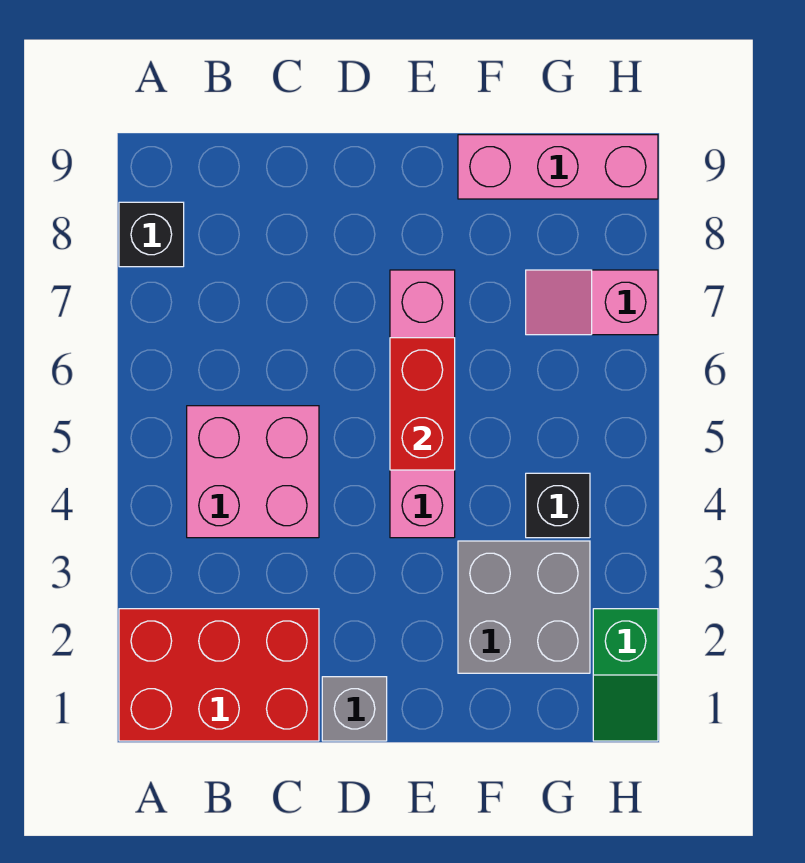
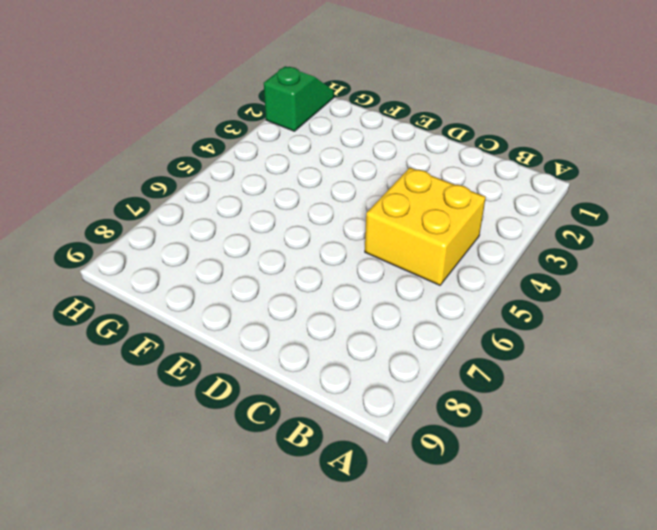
yellow 2x2 brick [365,168,486,285] -> pink 2x2 brick [187,406,319,538]
none -> red 2x3 brick [119,609,319,741]
none -> black 1x1 brick [119,202,184,267]

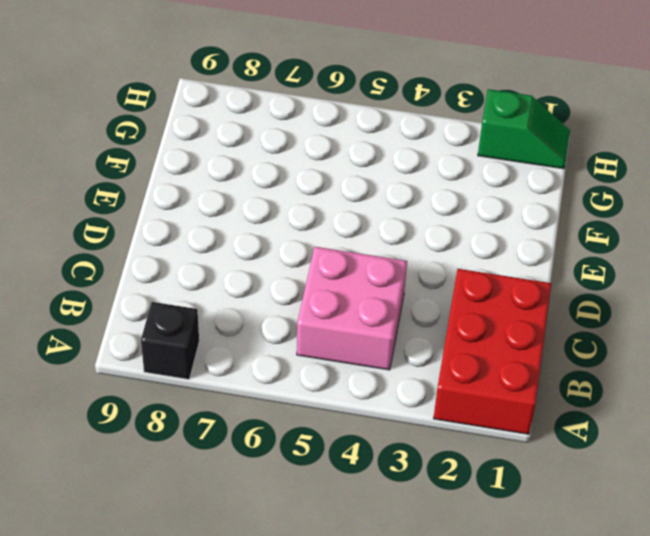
none -> grey 1x1 brick [322,677,387,741]
none -> pink 1x4 brick [390,270,455,538]

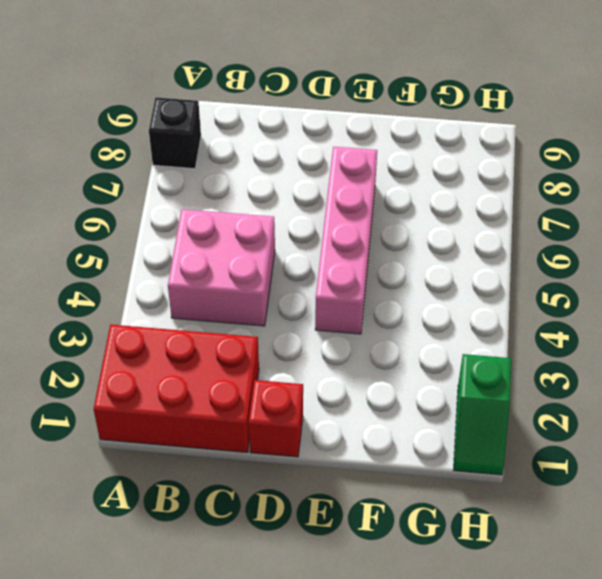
red 1x1 brick [249,380,303,457] -> grey 1x1 brick [322,677,387,741]
none -> grey 2x2 brick [458,541,590,673]
none -> pink 1x3 brick [458,135,658,199]

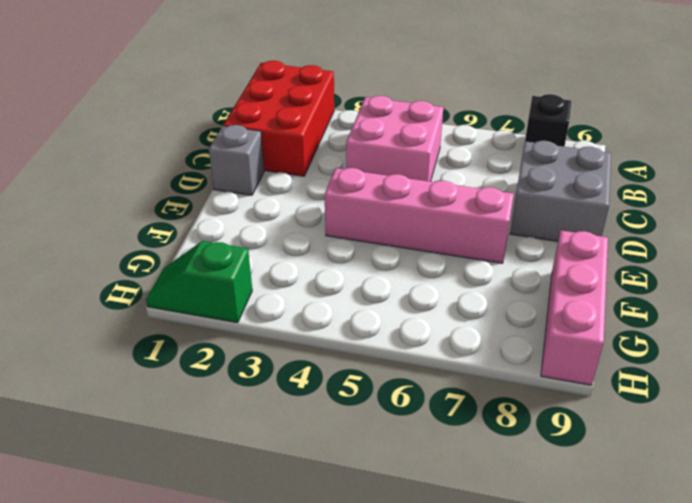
grey 2x2 brick [510,141,611,241] -> grey 2x2 brick moved to [458,541,590,673]
none -> black 1x1 brick [526,473,590,538]
none -> pink 1x2 slope [526,270,658,335]

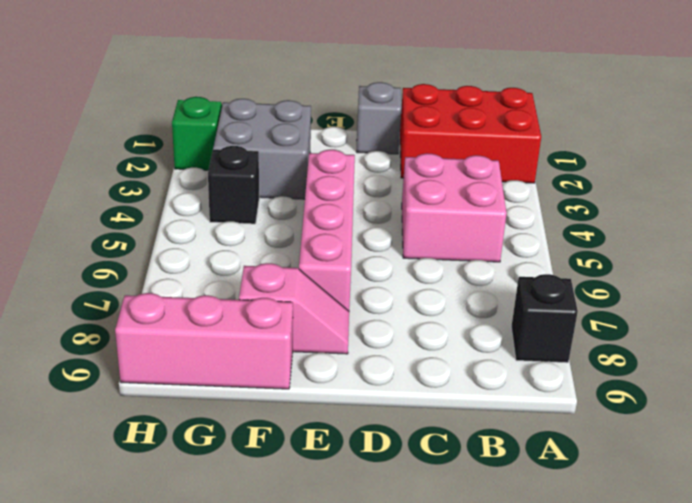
pink 1x2 slope [239,263,349,354] -> pink 1x2 slope moved to [526,270,658,335]
none -> red 1x2 brick [390,338,455,470]

